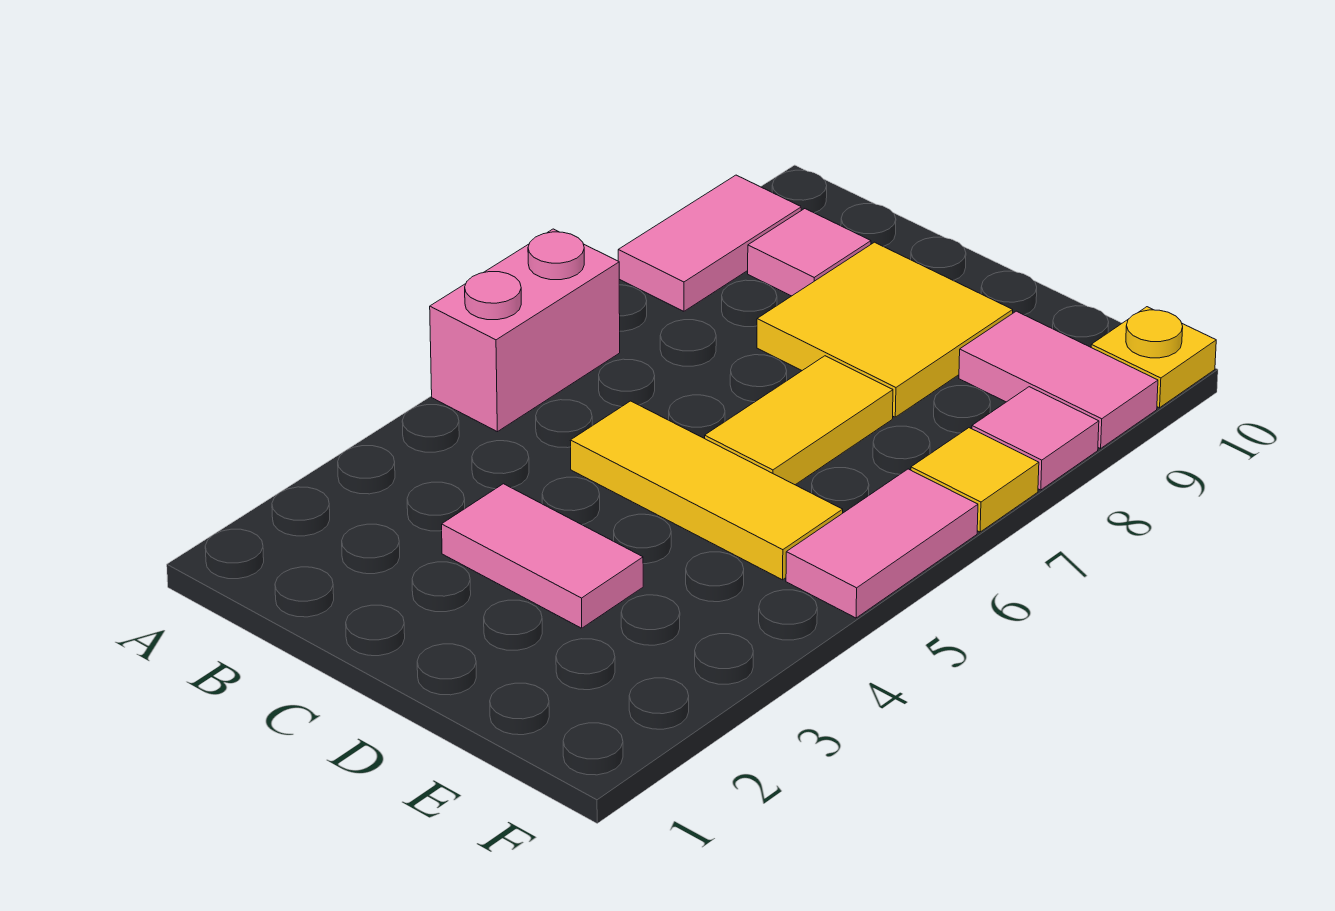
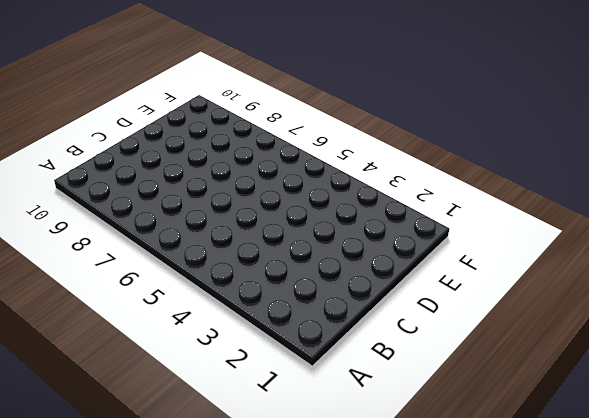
none -> pink 1x2 brick [430,229,620,432]
none -> pink 1x2 tile [618,175,801,311]
none -> pink 1x1 tile [748,209,871,296]

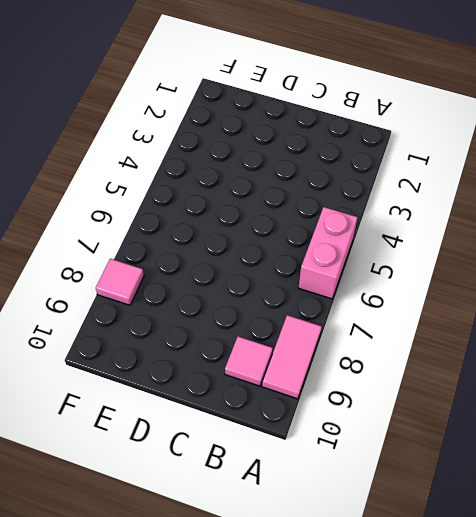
none -> pink 1x2 tile [442,484,643,628]
none -> yellow 1x3 tile [570,401,843,580]
none -> yellow 2x2 tile [757,242,1013,417]

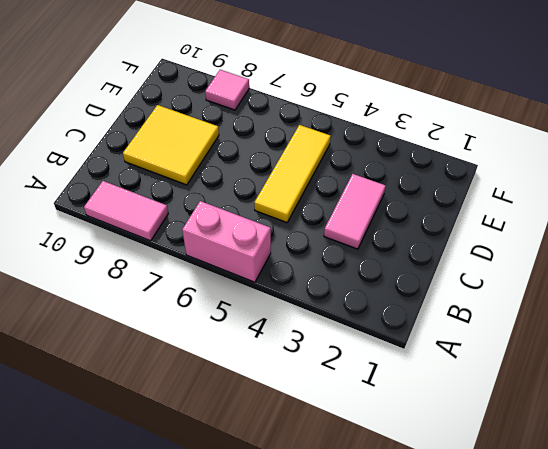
none -> pink 1x1 tile [748,209,871,296]
none -> yellow 1x2 tile [705,356,893,485]
none -> pink 1x2 tile [959,311,1158,449]

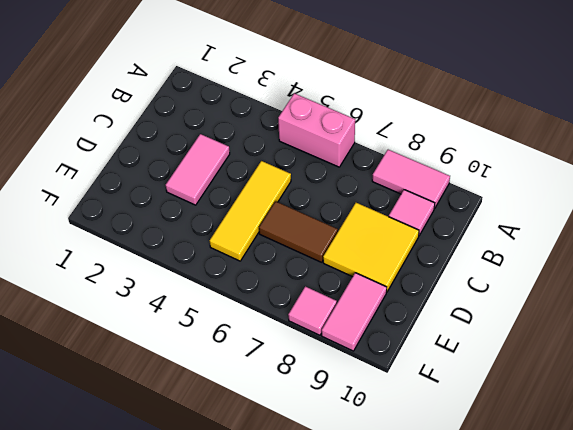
brown 1x2 tile [259,201,338,262] -> yellow 1x2 tile [705,356,893,485]
none -> pink 1x2 tile [786,469,978,618]
none -> yellow 1x1 tile [911,428,1039,532]
none -> yellow 1x1 plate [1091,307,1216,408]

